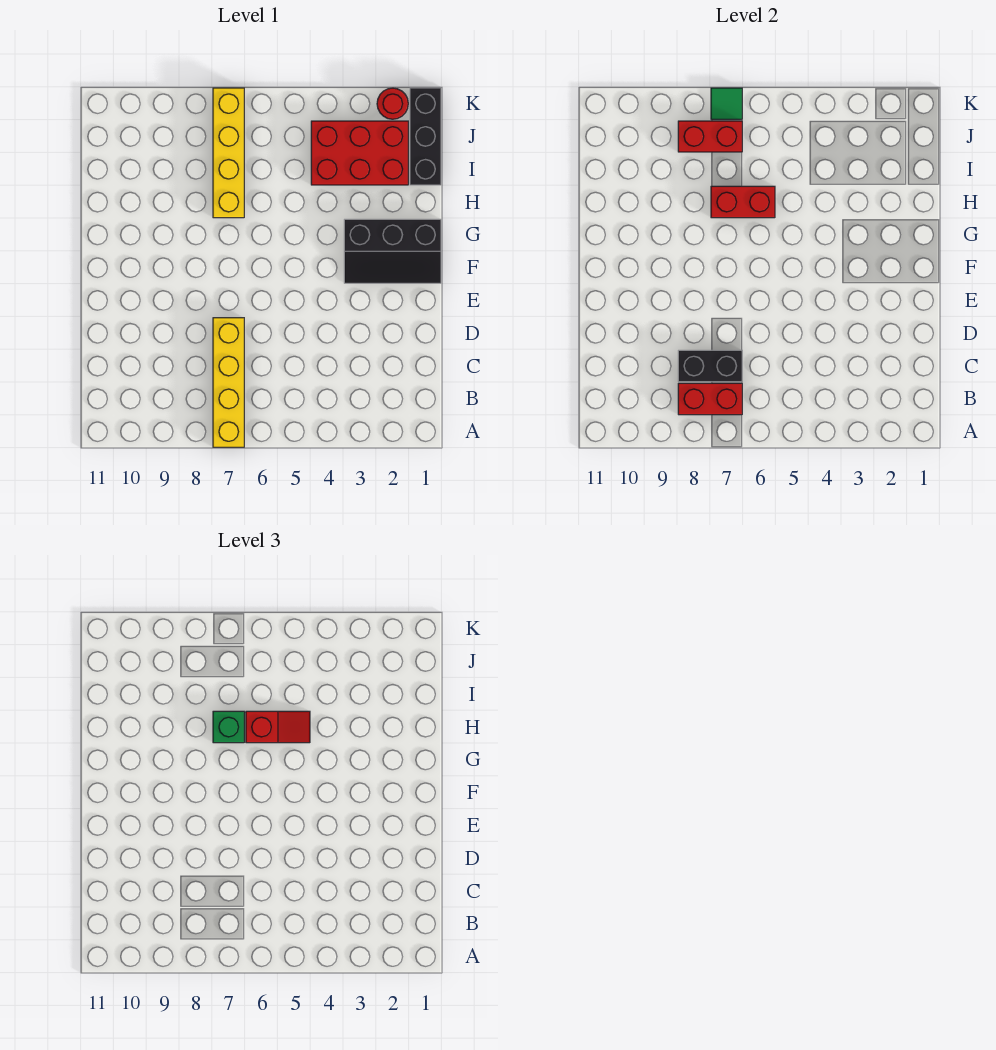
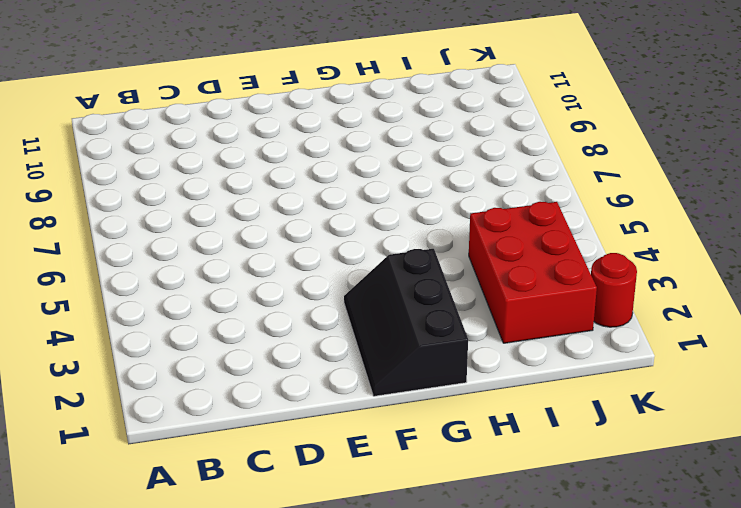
none -> yellow 1x4 brick [213,318,244,447]
none -> yellow 1x4 brick [213,88,244,218]
none -> black 1x3 brick [410,88,441,185]

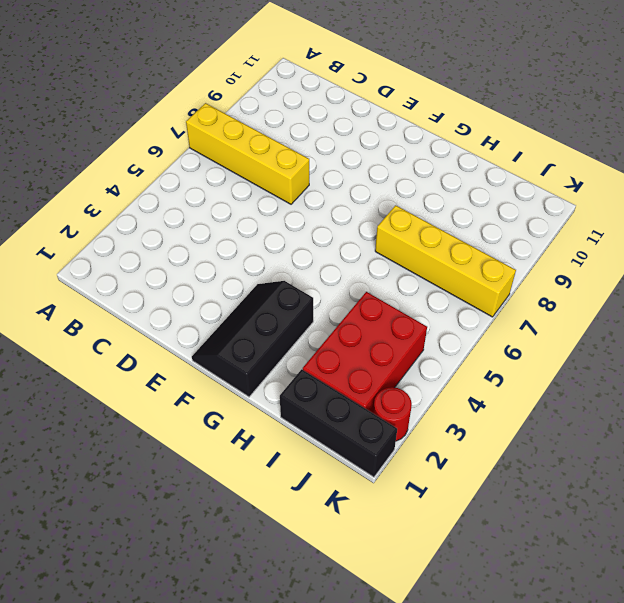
none -> red 1x2 brick [678,383,742,415]
none -> black 1x2 brick [678,350,742,382]
none -> red 1x2 brick [711,186,775,218]

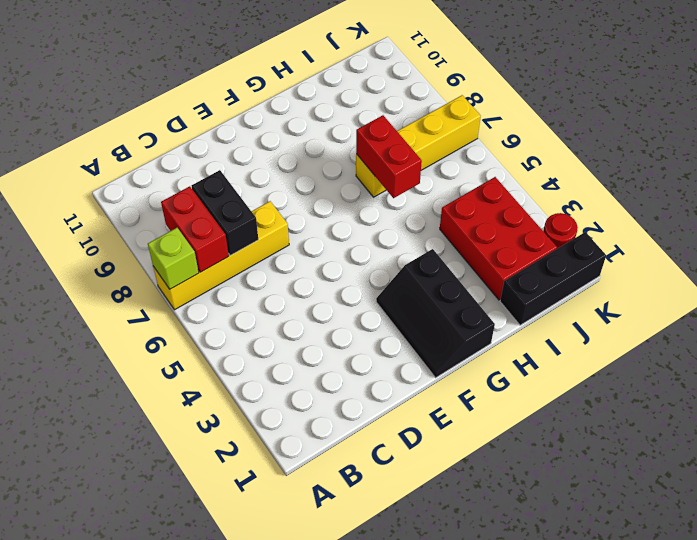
lime 1x1 brick [148,228,199,289] -> none
none -> red 1x2 brick [678,121,742,152]
none -> green 1x1 tile [711,88,742,119]
none -> red 1x2 slope [246,711,310,743]

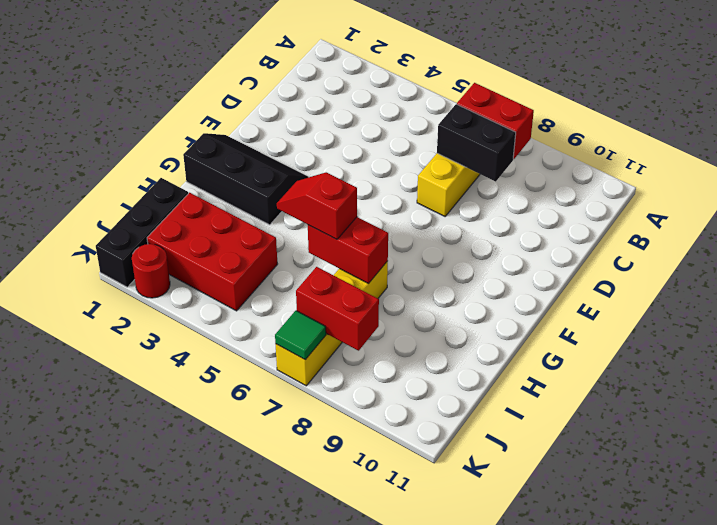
none -> green 1x1 brick [213,711,244,743]

